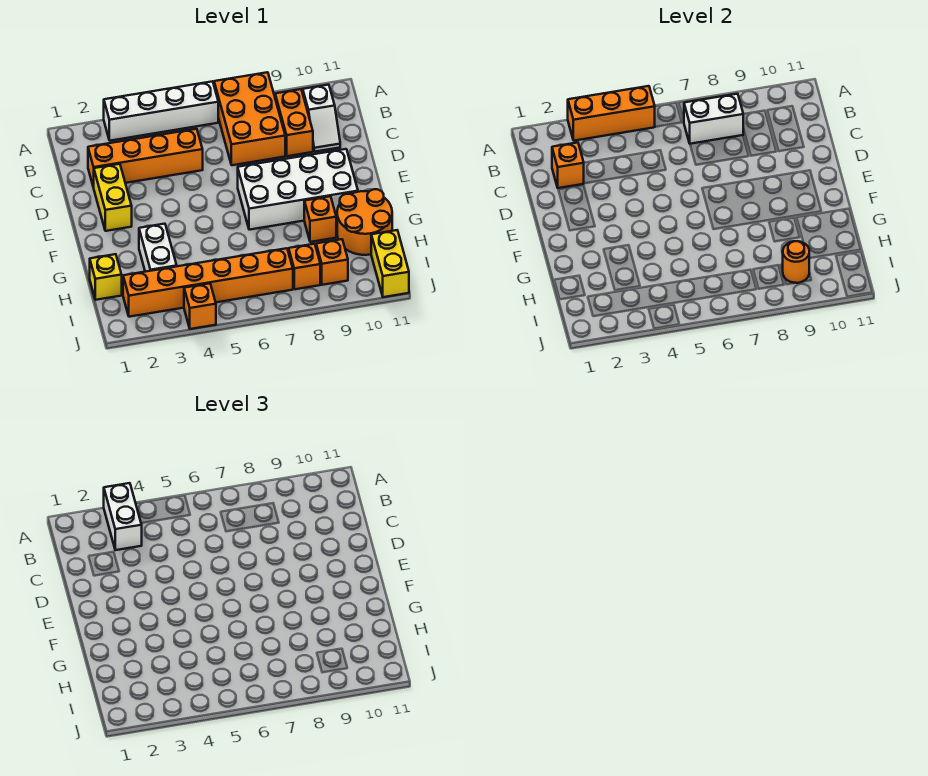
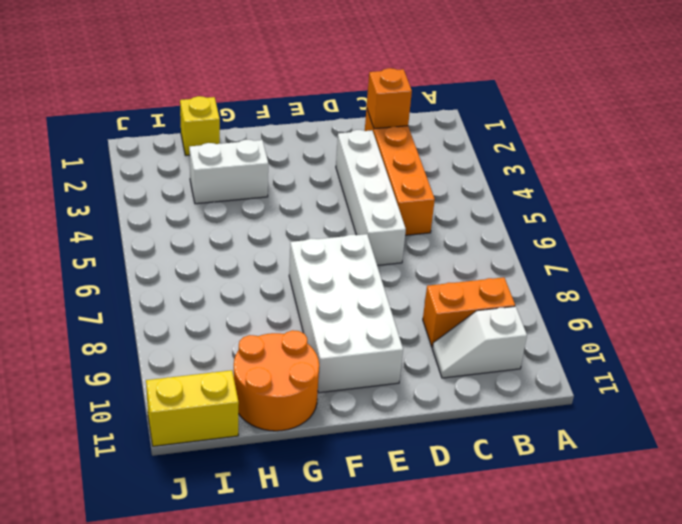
white 1x4 brick [336,130,406,265] -> white 1x4 brick moved to [104,81,218,141]
none -> orange 2x3 brick [214,72,285,165]
none -> yellow 1x2 brick [94,164,132,231]
none -> orange 1x1 brick [304,196,336,242]

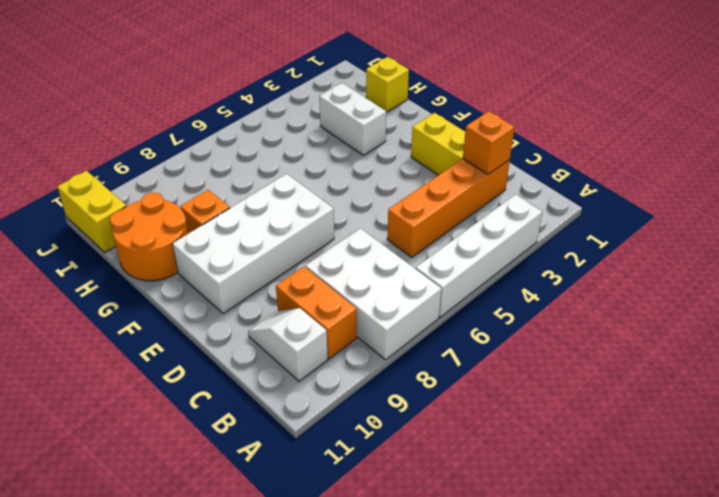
white 2x3 brick [306,228,441,360] -> orange 2x3 brick [214,72,285,165]
none -> orange 1x6 brick [123,248,293,317]
none -> orange 1x1 brick [289,244,320,289]
none -> orange 1x1 brick [316,239,348,285]

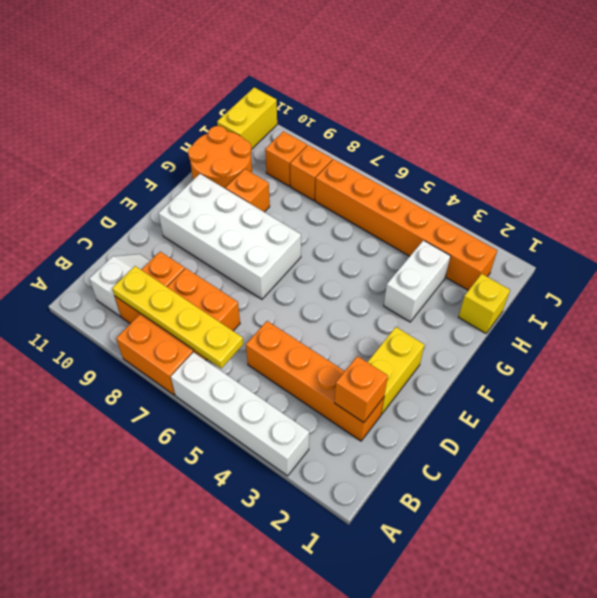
yellow 1x4 plate [112,266,243,368] -> white 1x2 brick [684,94,743,144]
none -> orange 1x1 brick [184,283,216,329]
none -> orange 1x3 brick [568,86,655,141]
none -> orange 1x1 round brick [783,241,809,283]

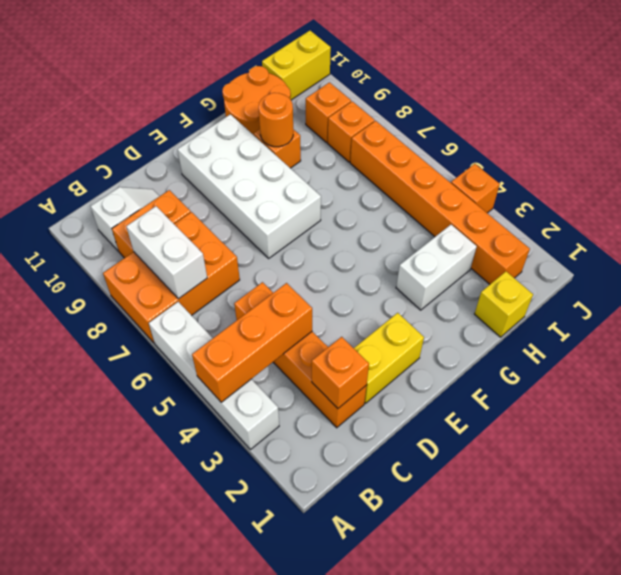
orange 1x3 brick [192,283,312,402] -> orange 1x3 brick turned to [568,86,655,141]
orange 1x1 round brick [259,93,293,147] -> orange 1x1 round brick moved to [783,241,809,283]
none -> white 1x2 brick [104,483,142,550]

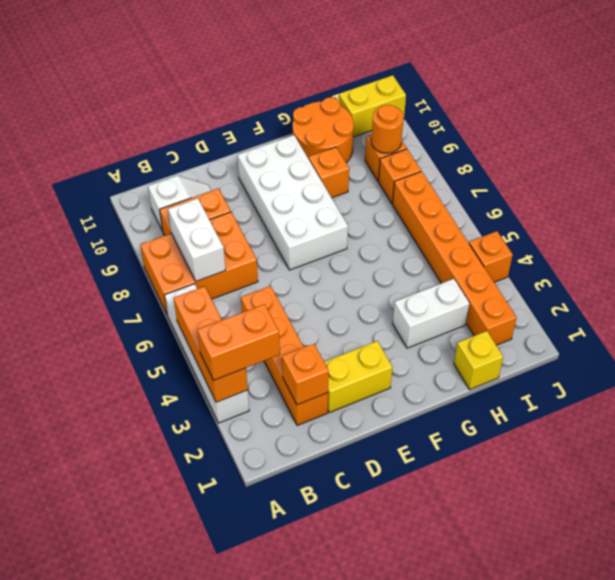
orange 1x2 brick [197,304,280,380] -> white 1x2 brick [104,483,142,550]

